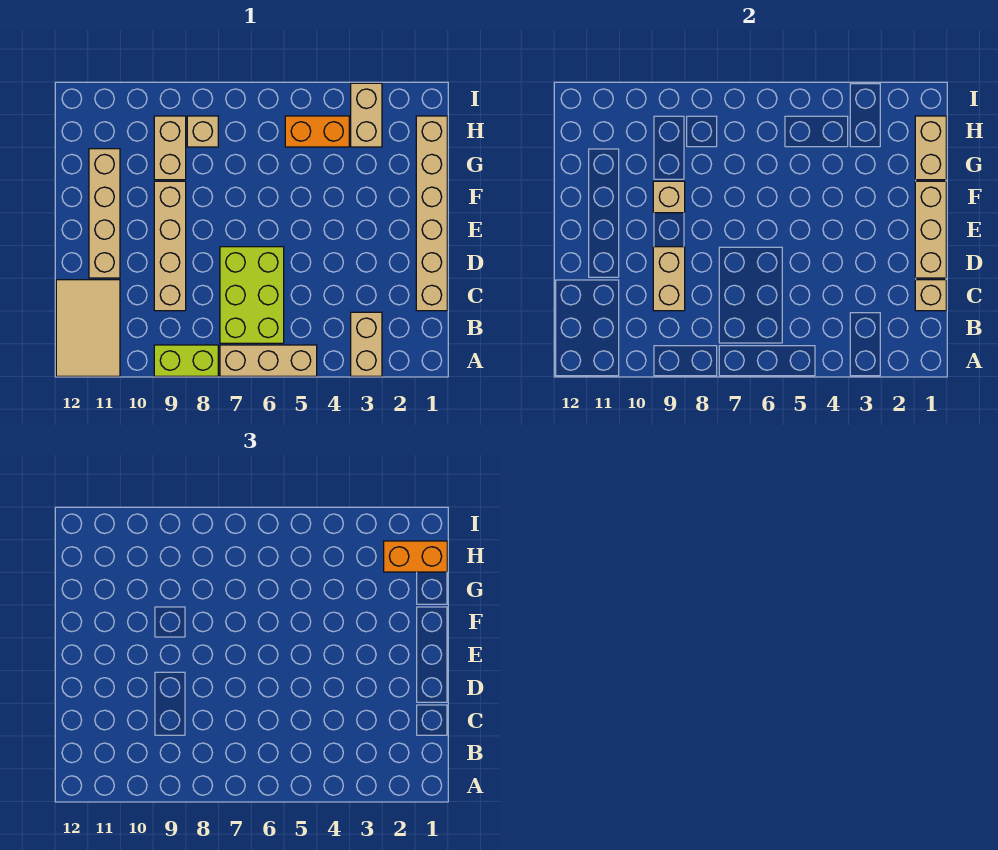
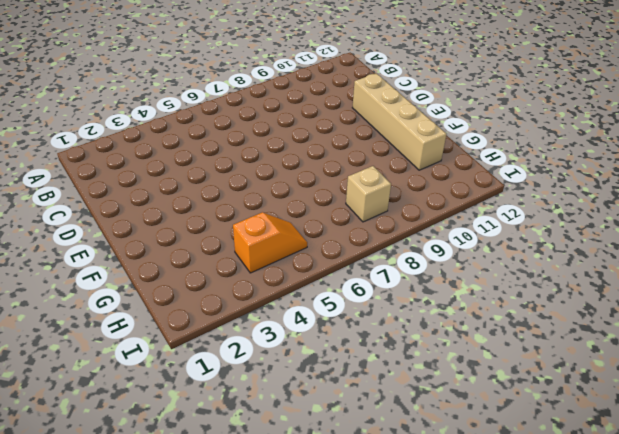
orange 1x2 slope [233,212,307,273] -> orange 1x2 brick [285,116,349,147]
none -> tan 1x2 brick [351,312,382,376]
none -> tan 1x3 brick [220,345,317,376]
none -> lime 1x2 brick [154,345,218,376]

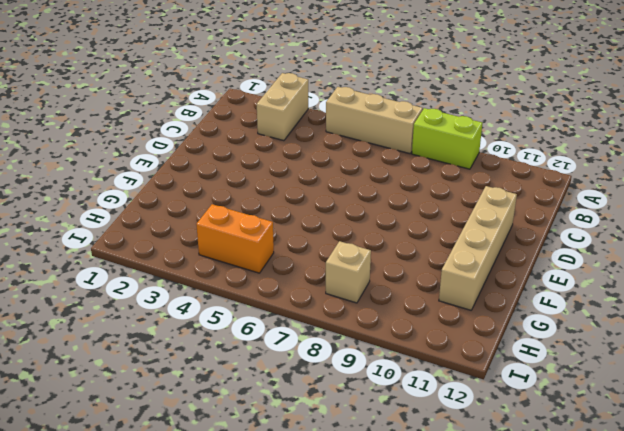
none -> tan 2x3 tile [56,280,120,376]
none -> lime 2x3 brick [220,247,284,343]
none -> tan 1x6 brick [416,116,447,311]

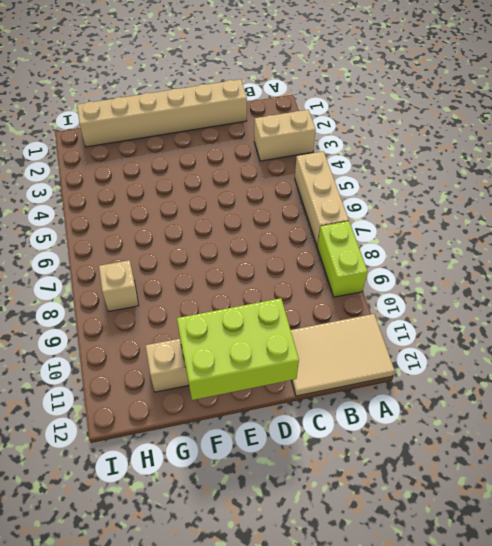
lime 2x3 brick [177,298,299,400] -> lime 2x3 brick moved to [220,247,284,343]
none -> tan 1x4 brick [154,181,186,311]
none -> tan 1x2 brick [154,116,186,180]
none -> tan 1x2 brick [351,83,382,147]

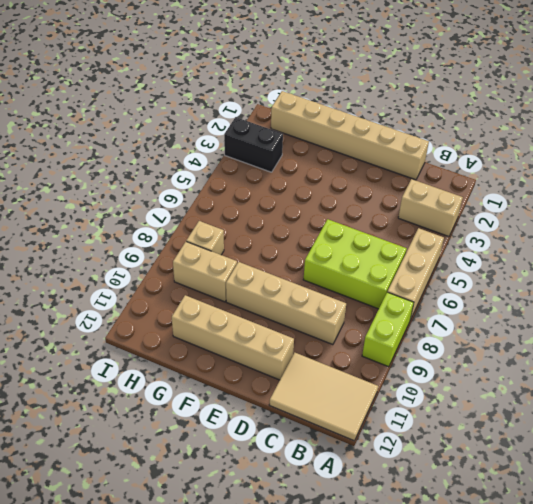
black 1x2 brick [224,117,283,172] -> tan 1x2 brick [351,83,382,147]
none -> orange 1x2 brick [285,116,349,147]
none -> tan 1x1 brick [915,280,946,311]
none -> tan 1x2 brick [653,247,685,311]

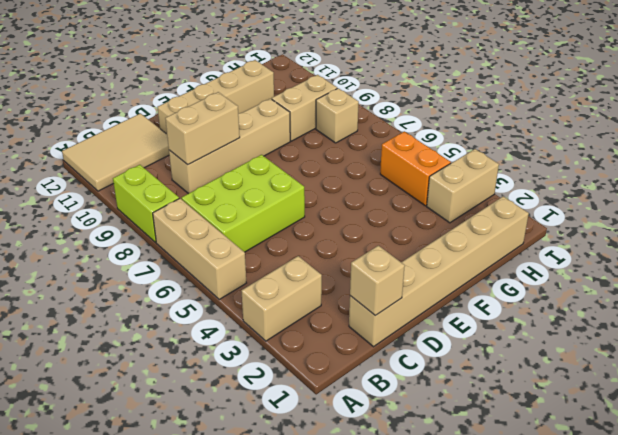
none -> tan 1x3 brick [915,181,946,278]
none -> tan 1x1 brick [653,181,685,213]
none -> tan 1x2 brick [915,116,946,180]

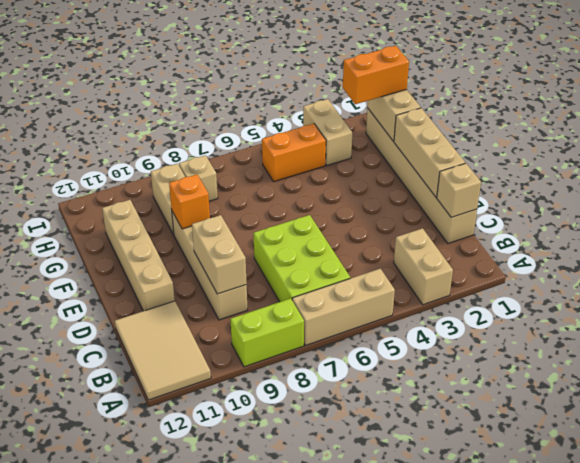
orange 1x1 brick [169,175,210,229] -> tan 1x1 brick [653,181,685,213]

